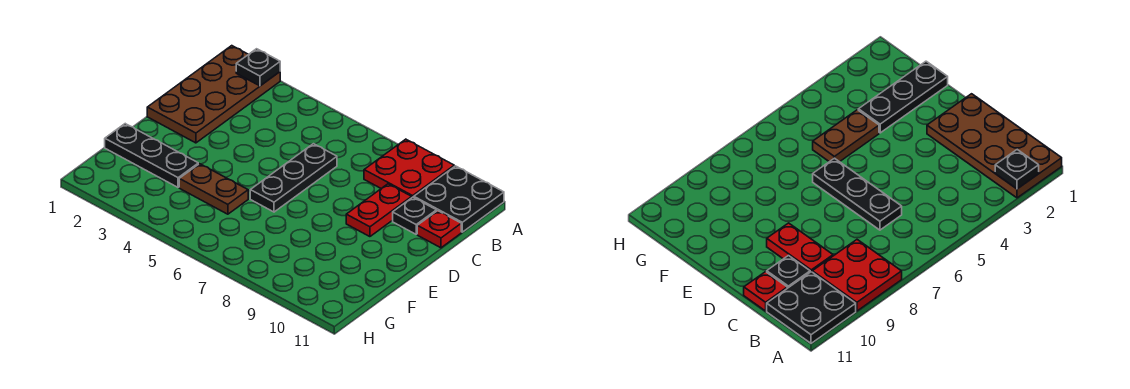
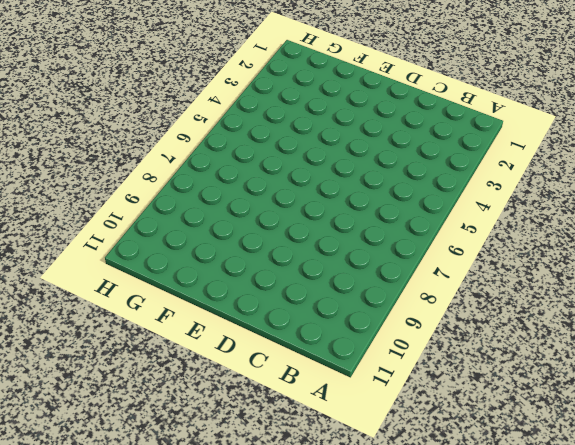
none -> brown 2x4 plate [147,46,280,143]
none -> red 2x2 plate [364,139,454,197]

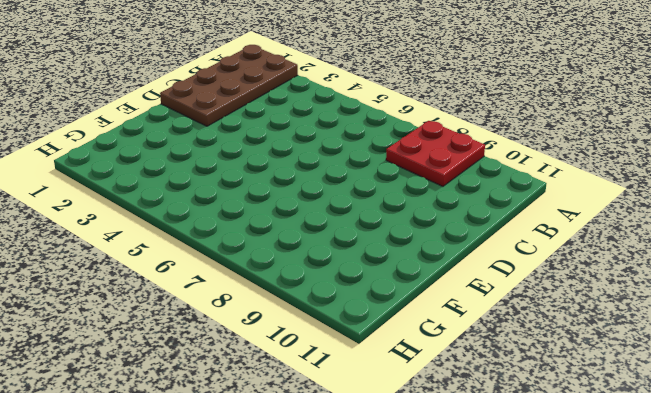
none -> black 2x2 plate [414,166,504,232]
none -> black 1x3 plate [250,144,337,212]

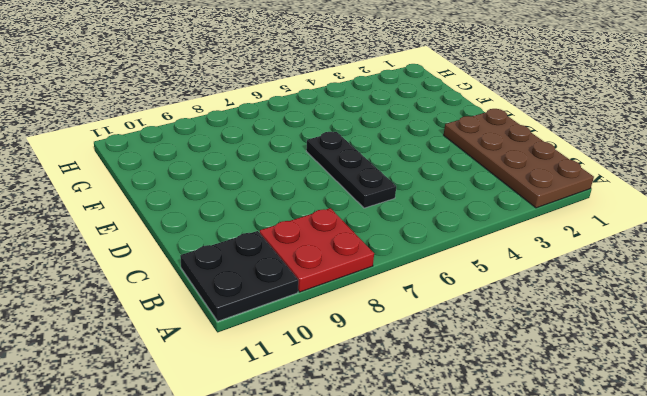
none -> red 1x2 plate [346,184,412,237]
none -> black 1x1 plate [393,197,436,234]

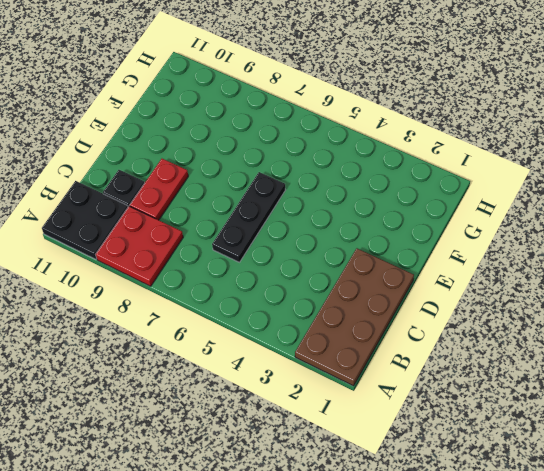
none -> red 1x1 plate [417,211,461,248]
none -> black 1x3 plate [105,124,198,187]

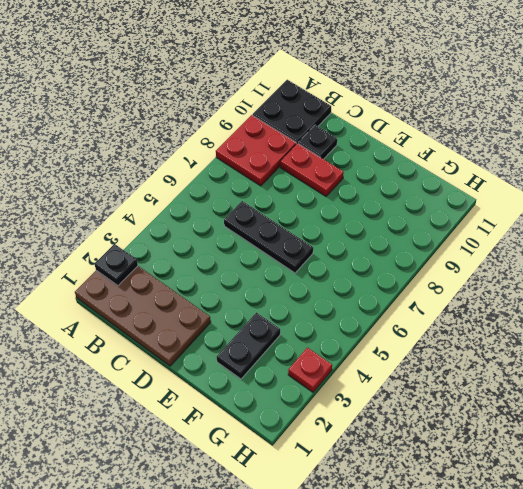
black 1x2 plate [217,312,280,379] -> black 1x3 plate [105,124,198,187]
red 1x1 plate [288,348,332,392] -> red 1x1 plate moved to [417,211,461,248]
none -> brown 1x2 plate [179,164,248,214]

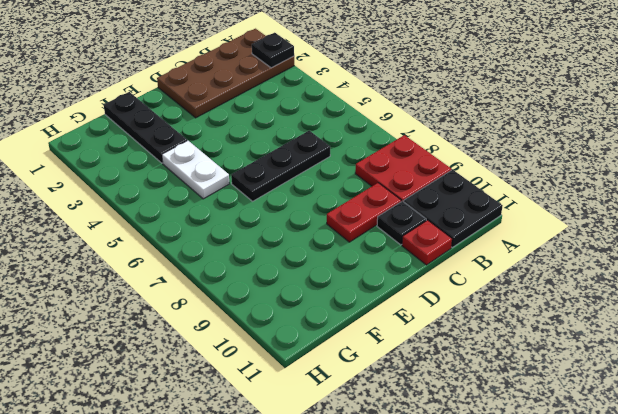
white 1x2 plate [162,141,229,199] -> brown 1x2 plate [179,164,248,214]

